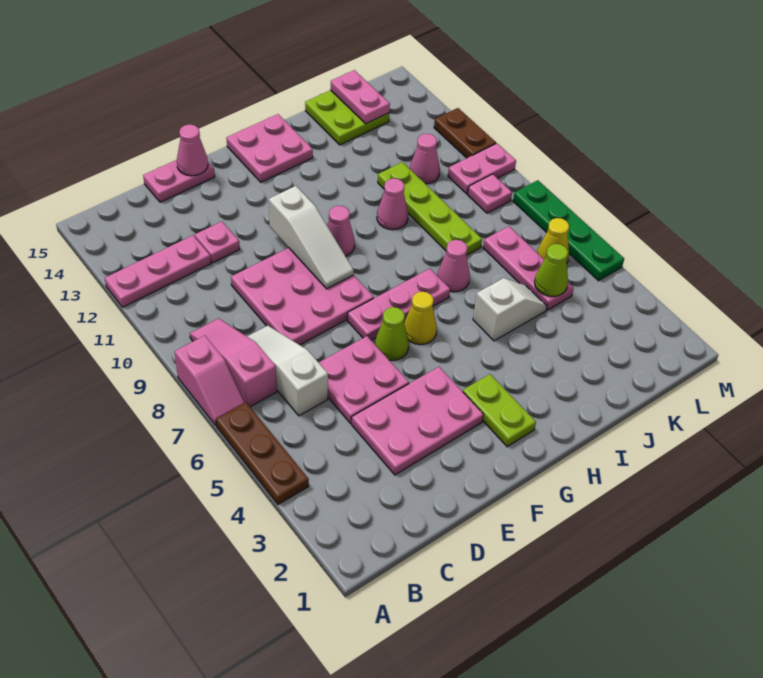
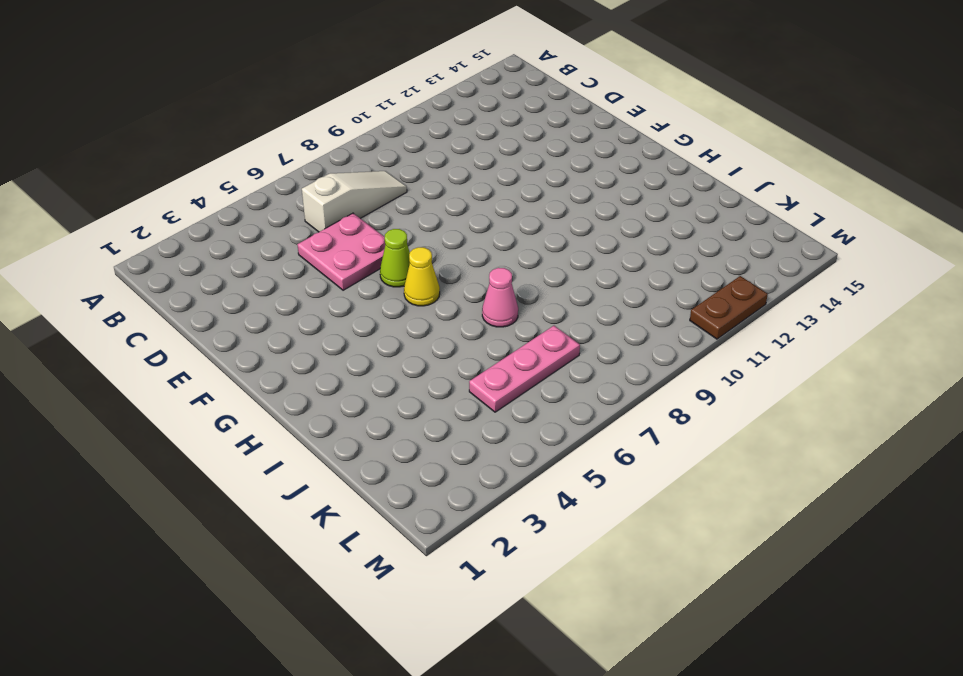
none -> brown 1x3 plate [216,402,309,504]
none -> pink 1x2 slope [174,336,245,425]
none -> pink 1x3 plate [105,235,211,307]
none -> pink 1x3 slope [190,318,277,407]

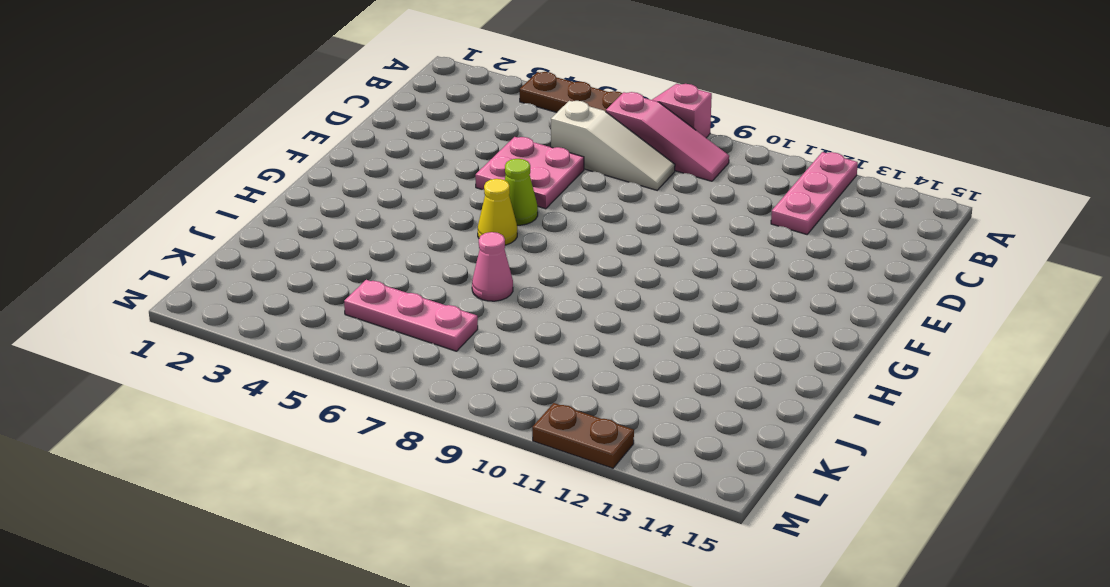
none -> pink 2x3 plate [352,367,483,475]
none -> pink 3x3 plate [231,248,374,345]
none -> pink 1x1 plate [195,222,240,263]
none -> pink 1x2 plate [143,160,215,202]

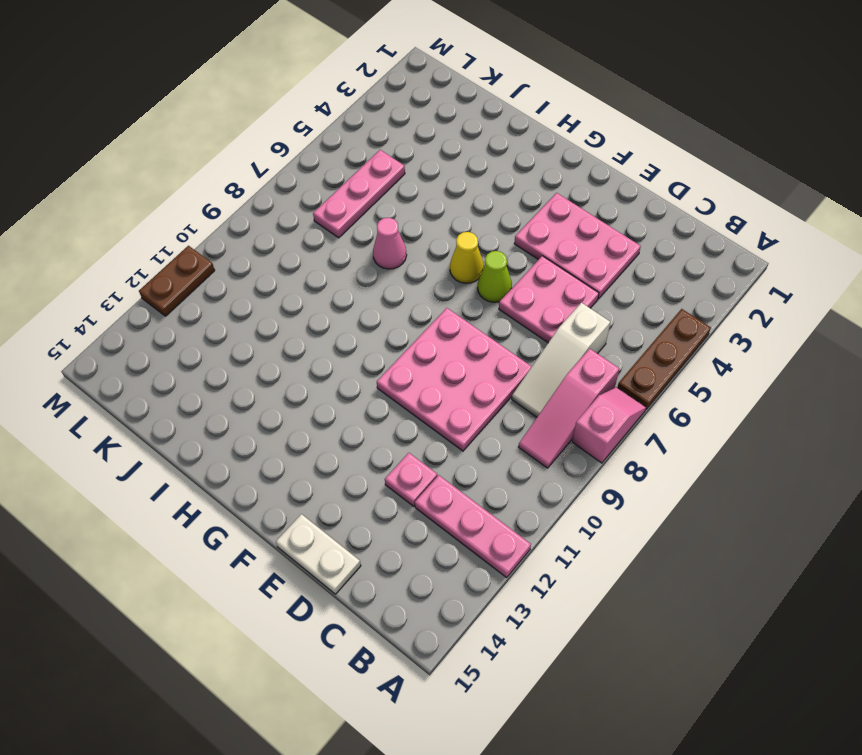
white 1x2 plate [276,514,361,594] -> pink 1x2 plate [143,160,215,202]
none -> pink 1x3 plate [347,269,450,340]
none -> lime 1x2 plate [463,374,536,447]
none -> pink 1x1 cone [327,206,355,256]
none -> pink 2x2 plate [226,114,313,182]

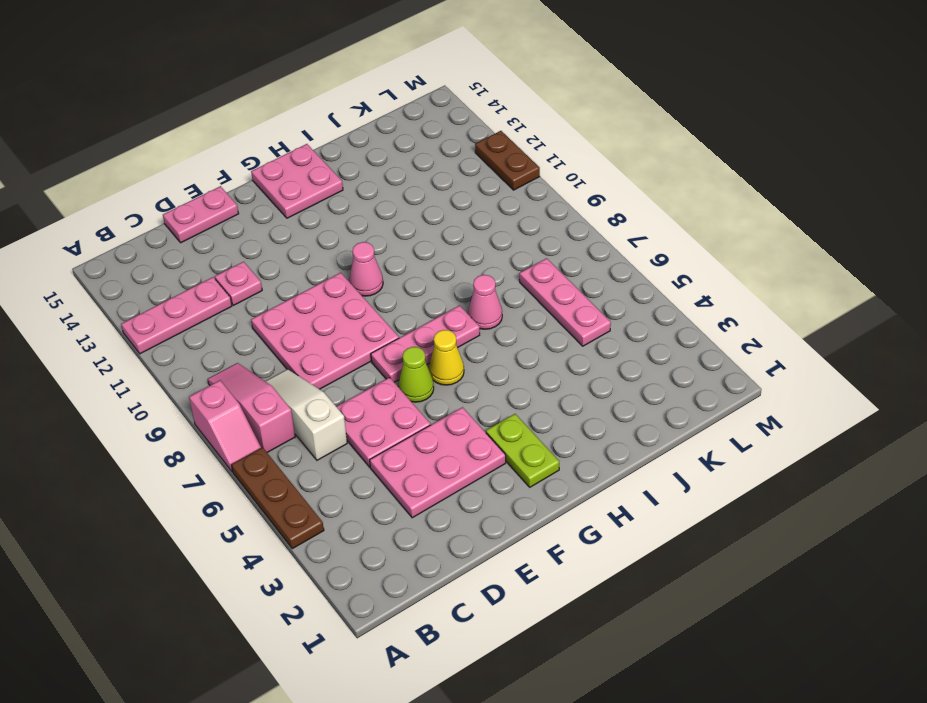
none -> white 1x2 slope [473,278,547,341]
none -> pink 1x1 cone [377,178,408,230]
none -> lime 1x4 plate [378,162,482,255]
none -> lime 2x2 plate [305,90,389,145]

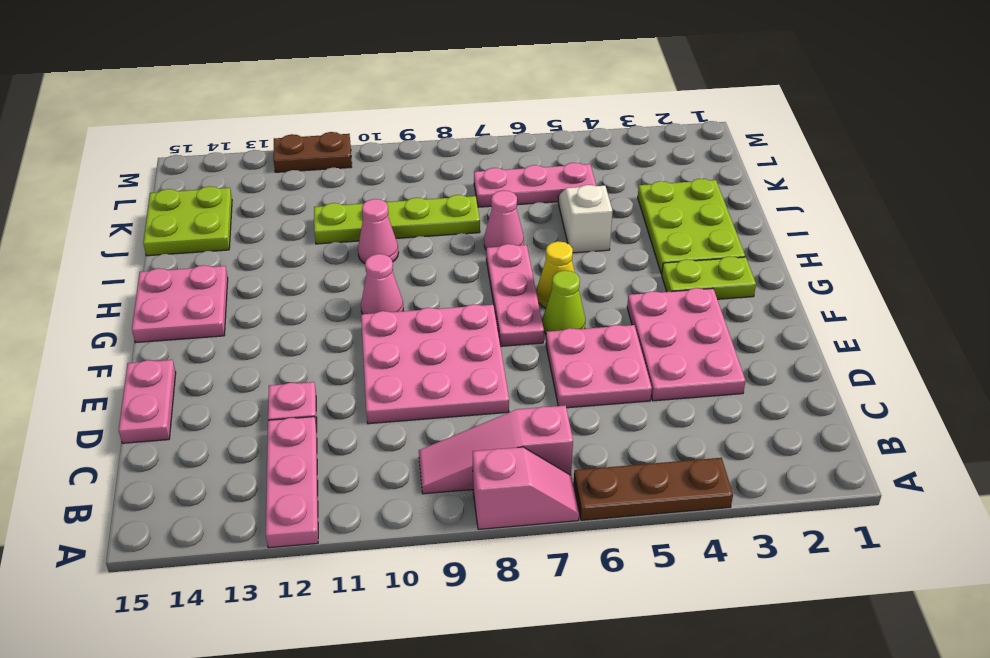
lime 2x3 plate [638,179,745,274] -> none
none -> white 1x3 slope [247,326,328,416]
none -> pink 1x1 cone [410,134,440,184]
none -> yellow 1x1 cone [537,218,569,262]
none -> pink 1x1 plate [468,174,512,213]

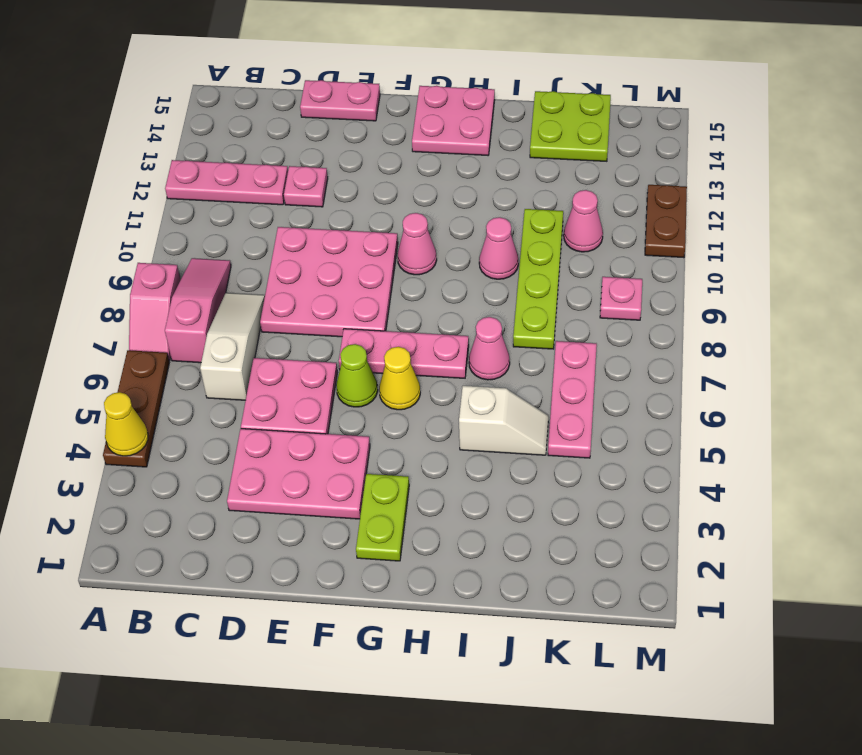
yellow 1x1 cone [104,392,148,456] -> yellow 1x1 cone moved to [537,218,569,262]
none -> pink 1x2 plate [448,143,516,194]
none -> green 1x4 plate [513,180,624,281]
none -> pink 1x1 cone [177,124,208,176]
none -> white 1x3 slope [269,186,354,289]

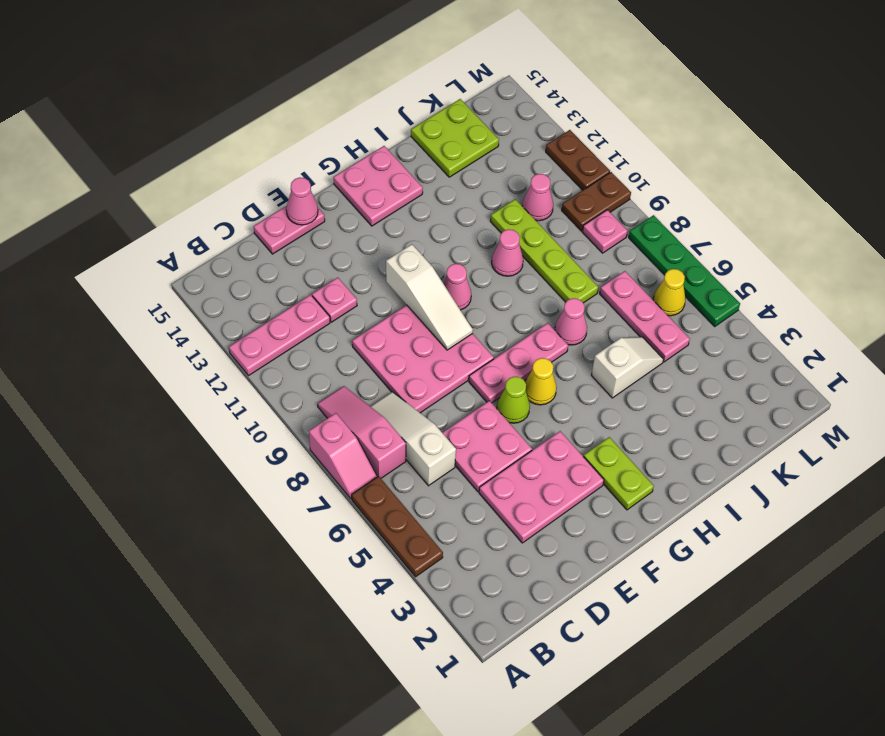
brown 1x2 plate [562,172,631,231] -> pink 1x2 plate [448,143,516,194]
none -> lime 1x1 cone [535,244,568,297]
none -> pink 1x2 plate [330,70,390,124]

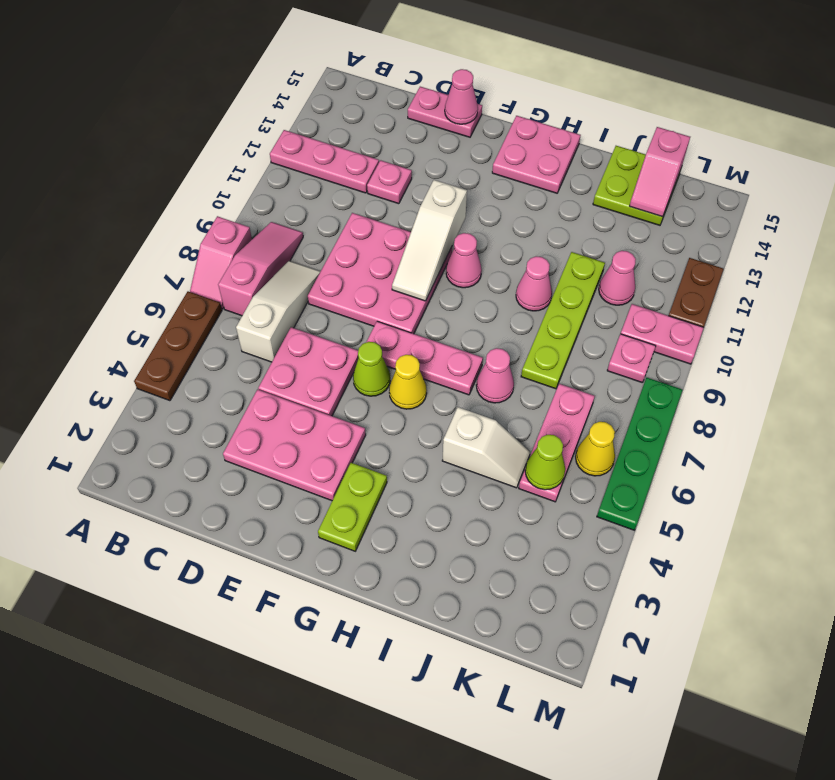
pink 1x2 slope [630,127,690,217] -> pink 1x2 plate [330,70,390,124]

